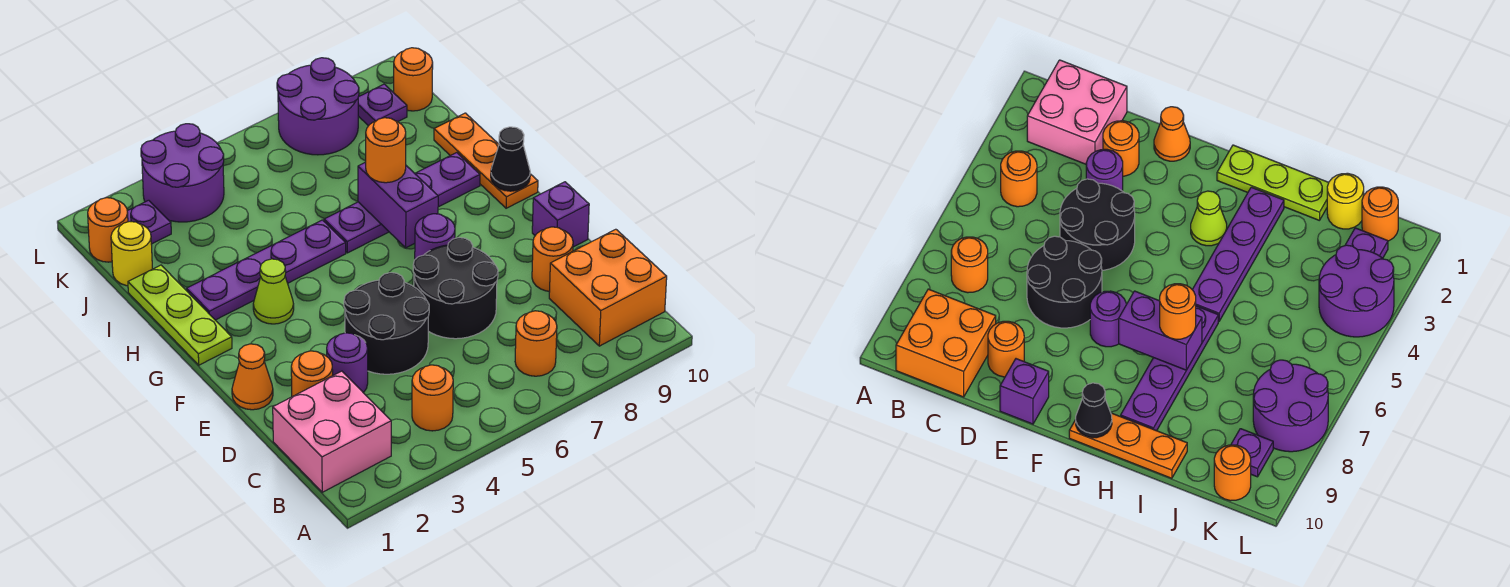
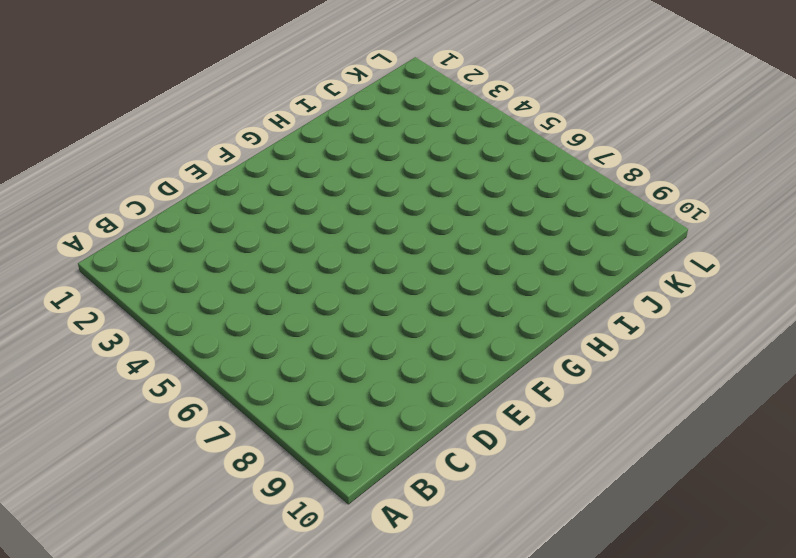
none -> pink 2x2 brick [273,371,391,492]
none -> orange 1x1 round brick [412,365,453,431]
none -> orange 1x1 round brick [515,311,557,376]

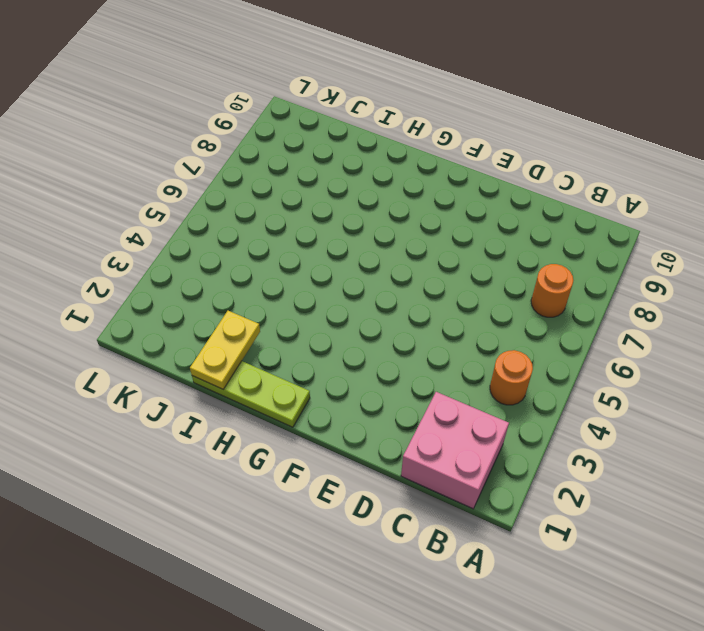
yellow 1x2 plate [190,311,260,389] -> none
none -> orange 2x2 brick [549,229,667,346]
none -> orange 1x1 round brick [291,351,333,397]
none -> purple 1x1 round brick [327,333,368,393]

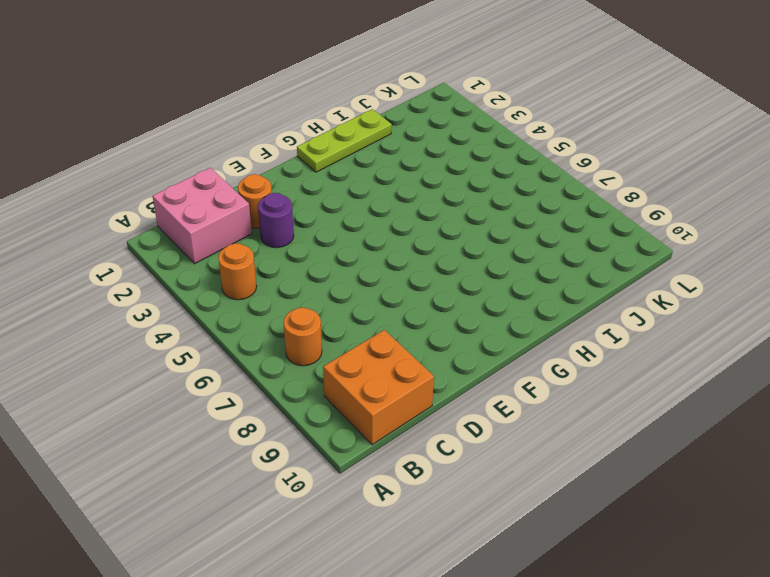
none -> black 2x2 round brick [344,273,429,374]
none -> black 2x2 round brick [413,238,498,339]
none -> orange 1x1 round brick [532,227,573,291]

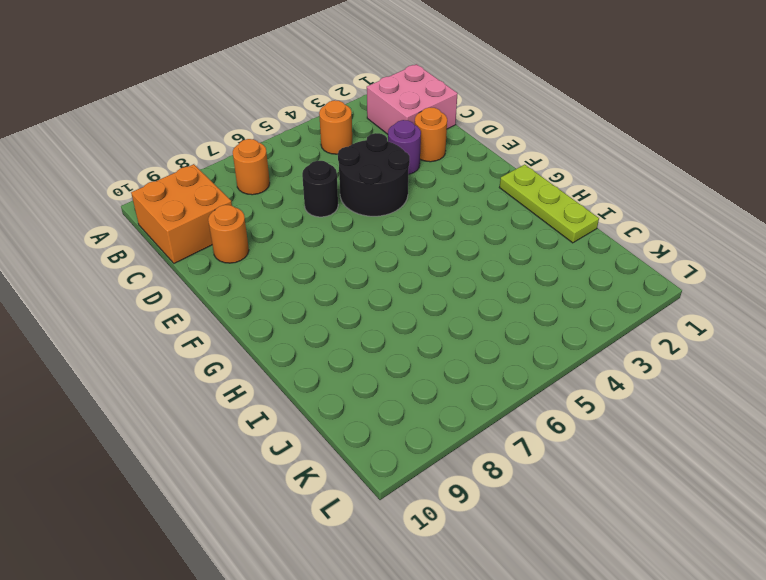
black 1x1 round brick [302,161,338,217] -> black 2x2 round brick [413,238,498,339]
none -> orange 1x1 cone [232,344,273,410]
none -> purple 1x1 brick [532,182,589,247]
none -> purple 1x1 round brick [415,214,455,259]

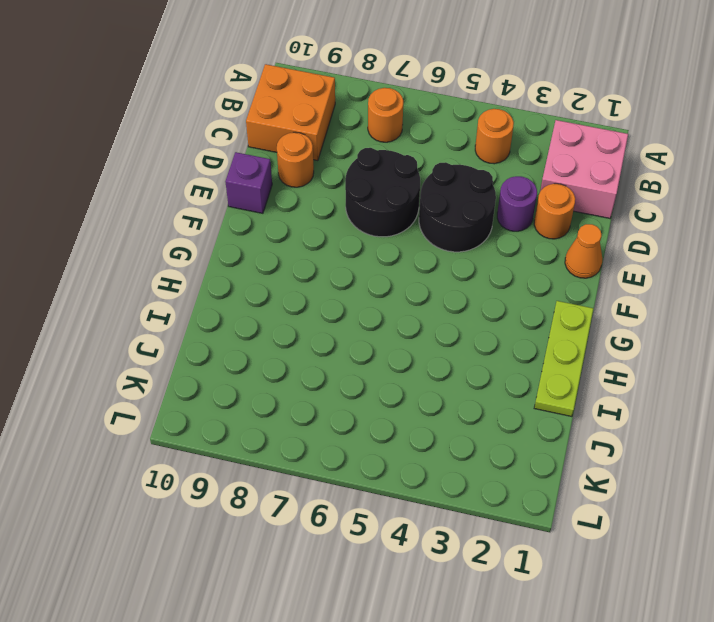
none -> purple 1x1 round brick [415,214,455,259]
none -> lime 1x1 cone [253,259,294,324]
none -> orange 1x3 plate [434,113,538,208]

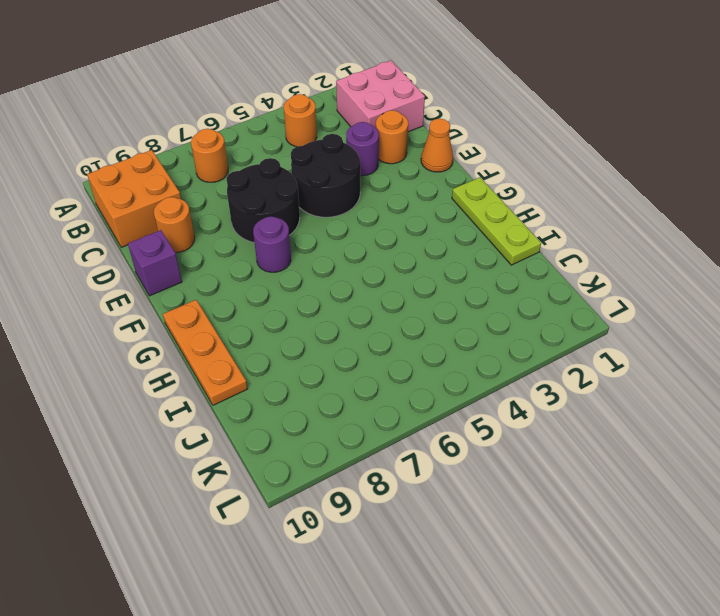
none -> lime 1x1 cone [253,259,294,324]
none -> purple 1x4 plate [187,220,346,320]
none -> purple 1x4 plate [324,153,480,253]

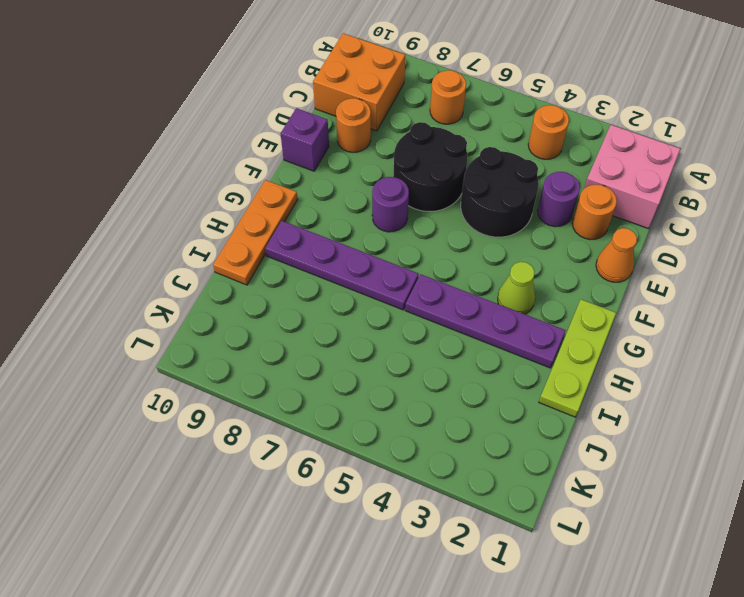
none -> yellow 1x1 round brick [111,222,152,286]
none -> orange 1x1 round brick [88,198,128,262]
none -> purple 1x1 plate [127,200,171,244]

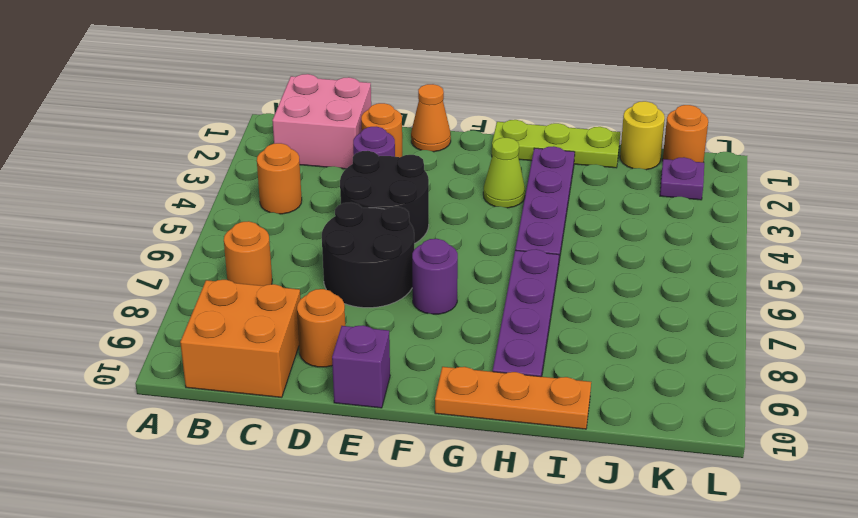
none -> purple 2x2 round brick [141,124,224,222]
none -> purple 2x2 round brick [277,58,359,155]
none -> purple 1x1 plate [358,84,407,126]

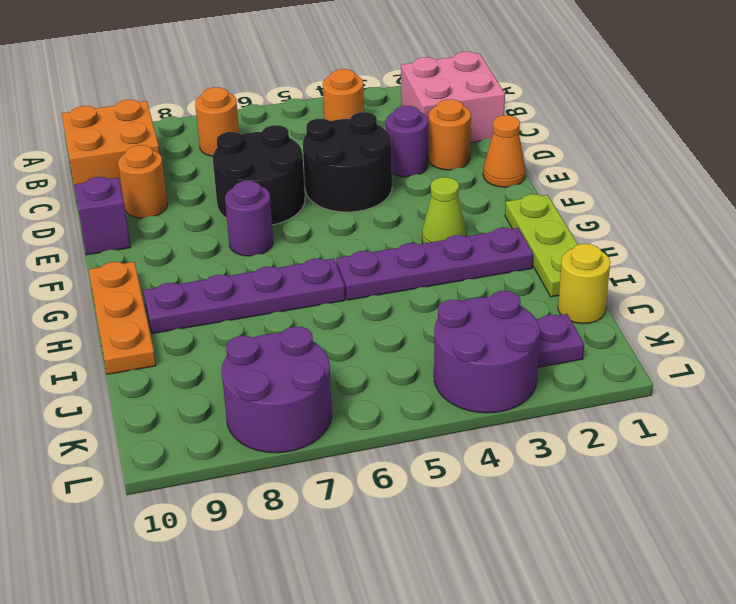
none -> orange 1x1 round brick [88,198,128,262]
none -> purple 1x1 plate [358,84,407,126]
none -> orange 1x1 round brick [394,48,433,111]

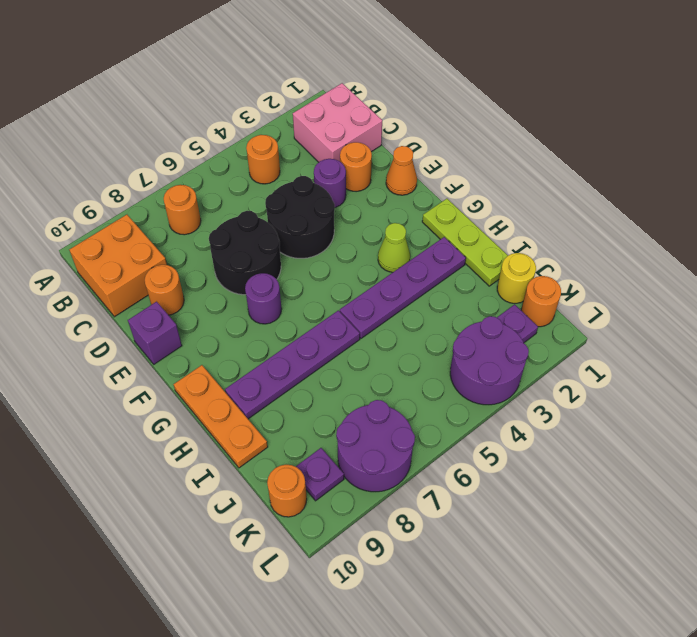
none -> purple 1x2 brick [358,162,438,248]
none -> black 1x1 cone [491,127,530,191]
none -> orange 1x1 round brick [366,118,406,183]

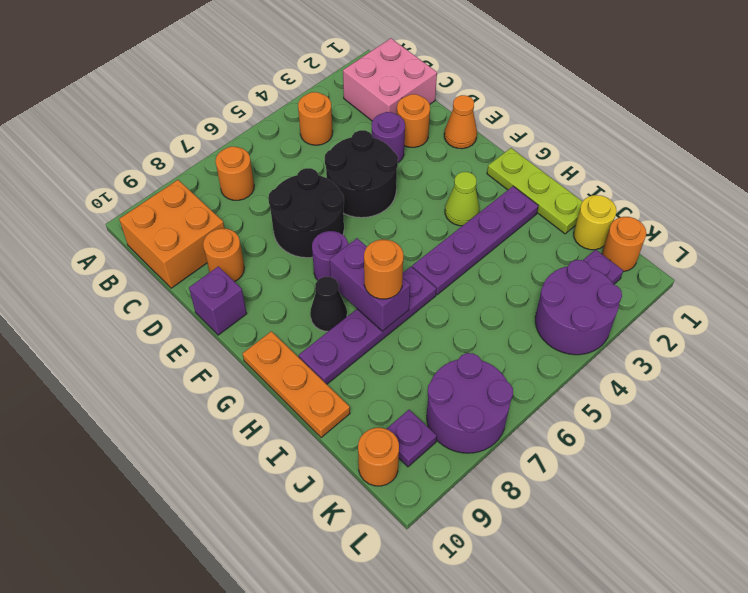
black 1x1 cone [310,277,347,331] -> black 1x1 cone moved to [491,127,530,191]

